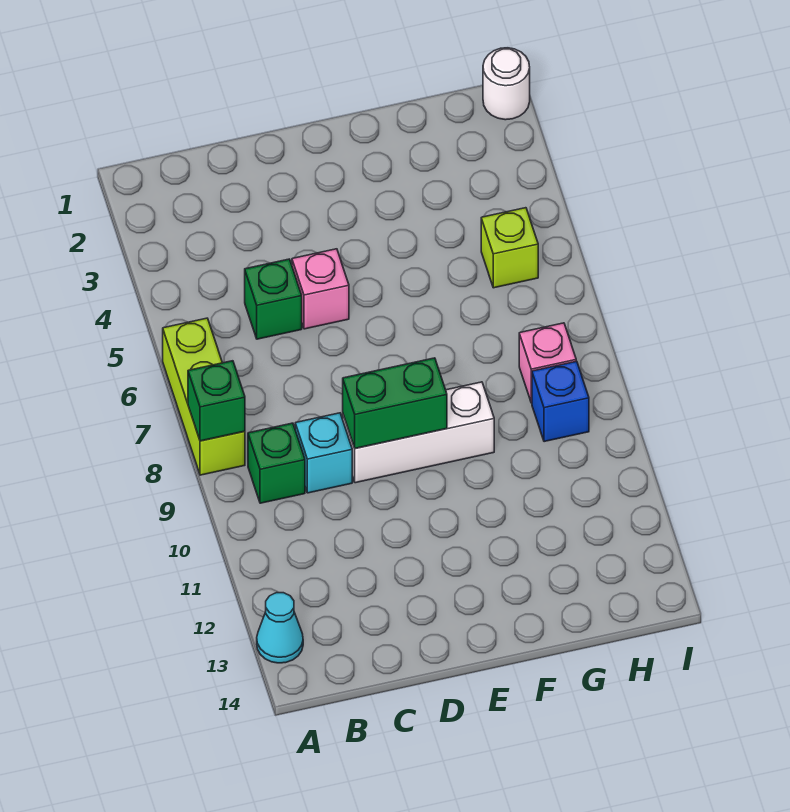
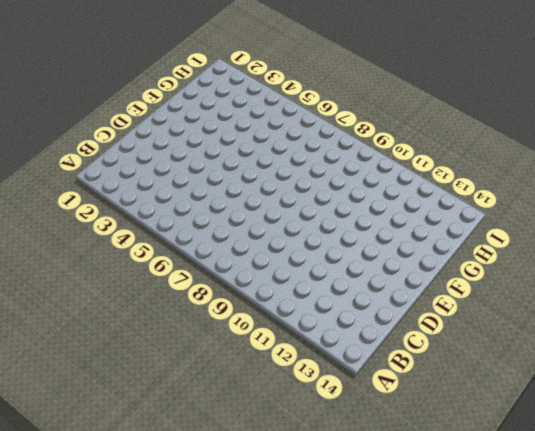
none -> lime 1x3 brick [163,318,245,475]
none -> cyan 1x1 cone [257,593,303,663]
none -> green 1x1 brick [248,423,305,503]

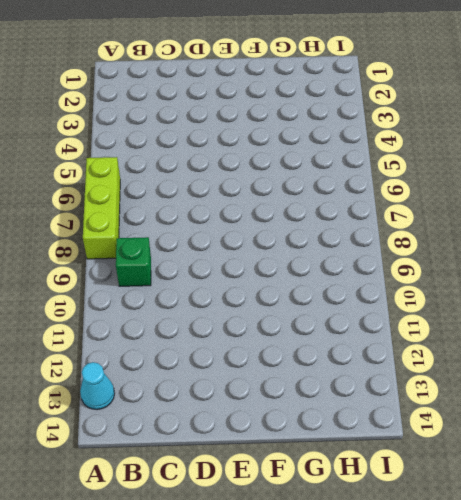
none -> green 1x1 brick [245,259,302,339]
none -> cyan 1x1 brick [295,413,352,493]
none -> pink 1x1 brick [292,249,349,329]

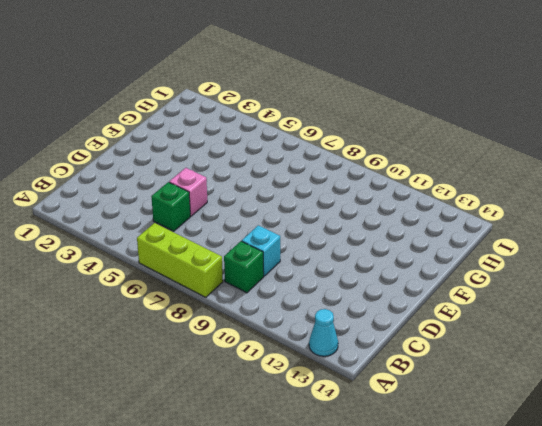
none -> white 1x3 brick [343,382,494,483]
none -> lime 1x1 brick [481,208,538,288]
none -> pink 1x1 brick [519,323,576,403]

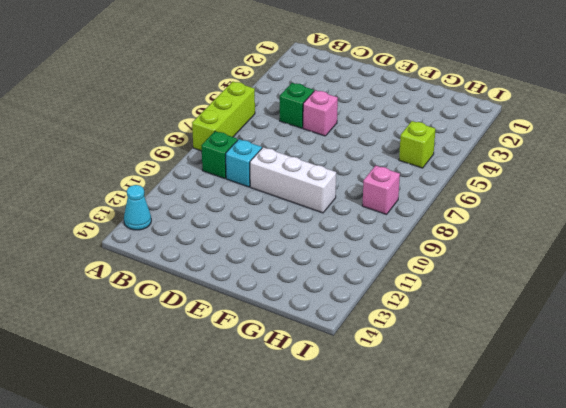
none -> blue 1x1 brick [532,361,589,442]
none -> white 1x1 round brick [483,48,530,120]
none -> green 1x1 brick [188,361,245,441]

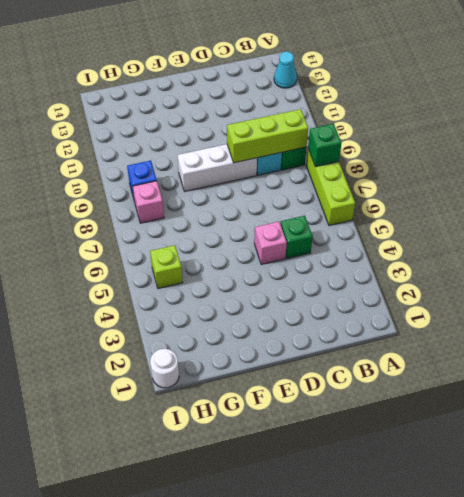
lime 1x3 brick [227,109,308,163] -> green 1x2 brick [343,358,447,448]

